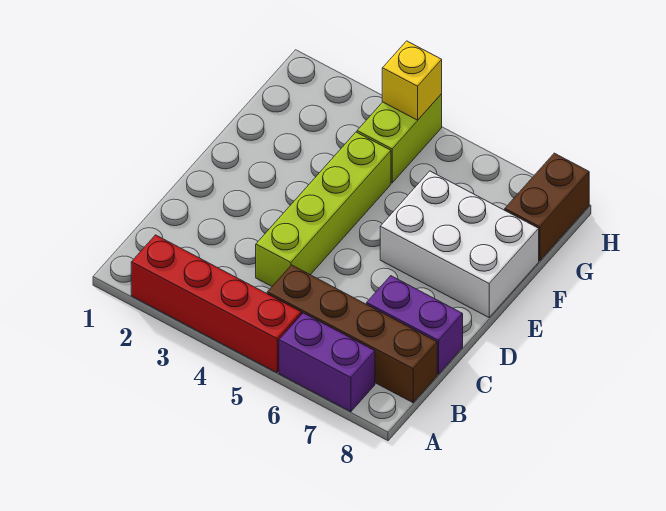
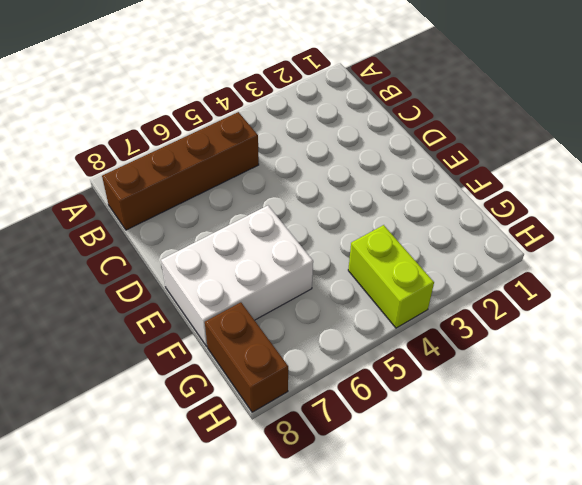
none -> red 1x4 brick [131,235,301,372]
none -> purple 1x2 brick [279,313,375,412]

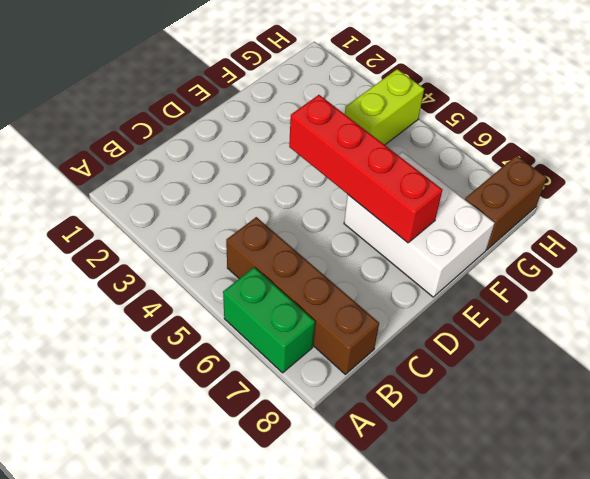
green 1x2 brick [223,267,315,373] -> purple 1x2 brick [279,313,375,412]
red 1x4 brick [289,95,443,243] -> red 1x4 brick moved to [131,235,301,372]
none -> lime 1x4 brick [256,132,391,286]
none -> purple 1x2 brick [367,276,463,374]

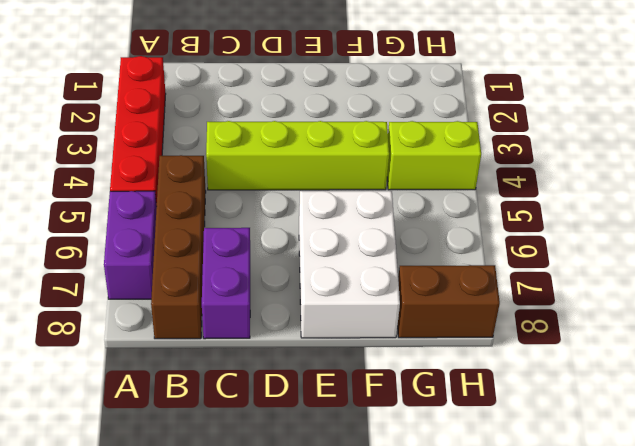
none -> yellow 1x1 brick [382,41,442,120]

